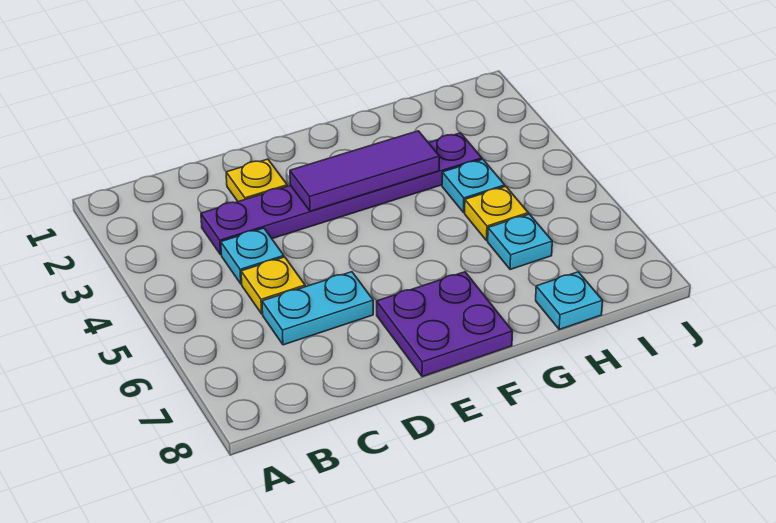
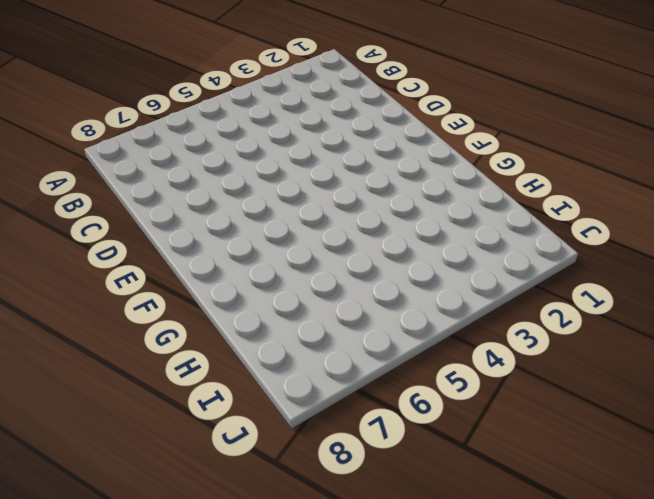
none -> purple 1x6 plate [201,133,482,255]
none -> cyan 1x1 plate [221,228,284,284]

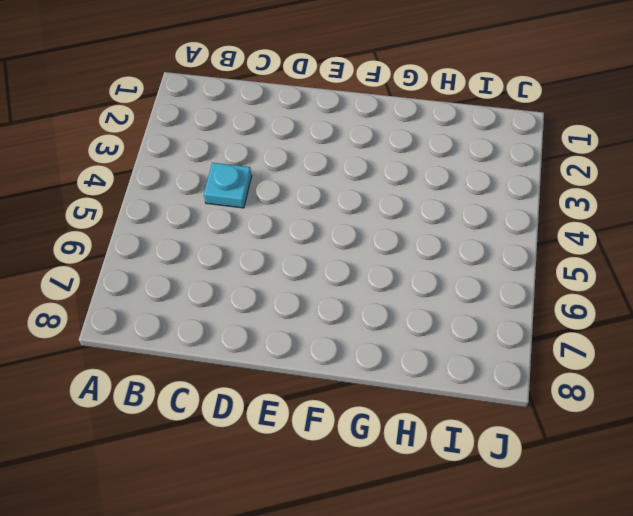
none -> purple 1x6 plate [201,133,482,255]
none -> yellow 1x1 plate [241,257,305,314]

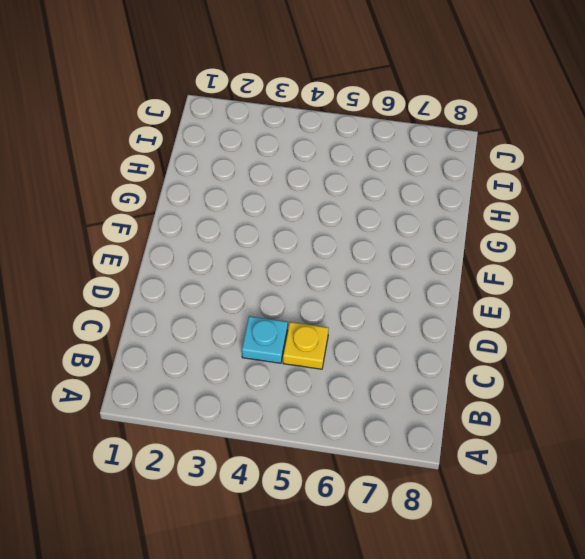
none -> purple 1x6 plate [201,133,482,255]
none -> cyan 1x2 plate [262,272,373,345]

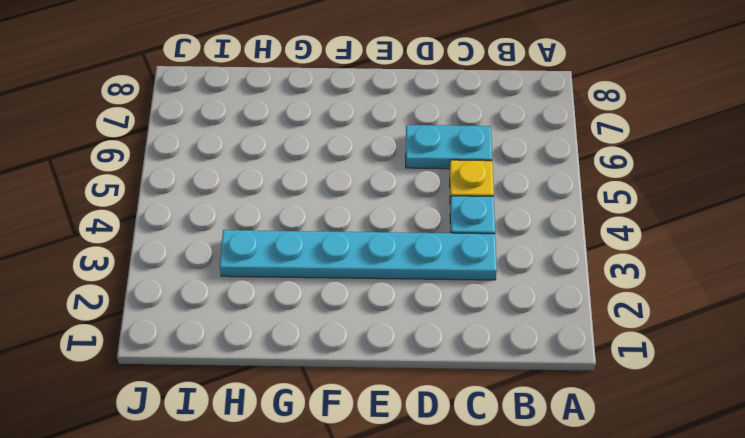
cyan 1x6 plate [220,230,497,280] -> purple 1x6 plate [201,133,482,255]
none -> yellow 1x1 plate [226,159,287,202]
none -> purple 2x2 plate [377,272,513,377]

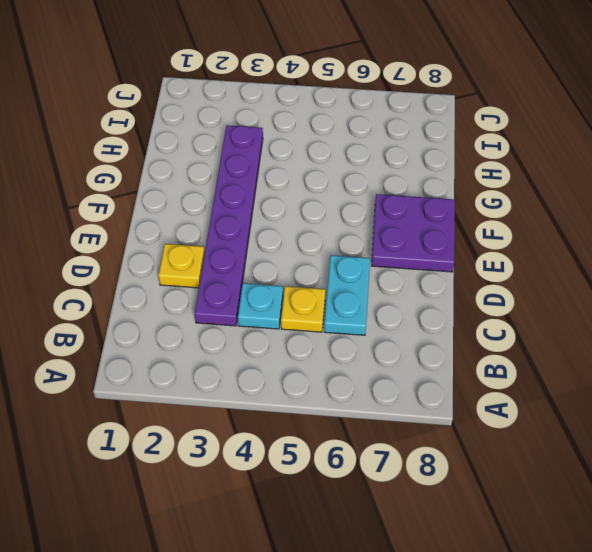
none -> cyan 1x1 plate [442,159,505,213]
none -> yellow 1x1 plate [465,186,528,240]

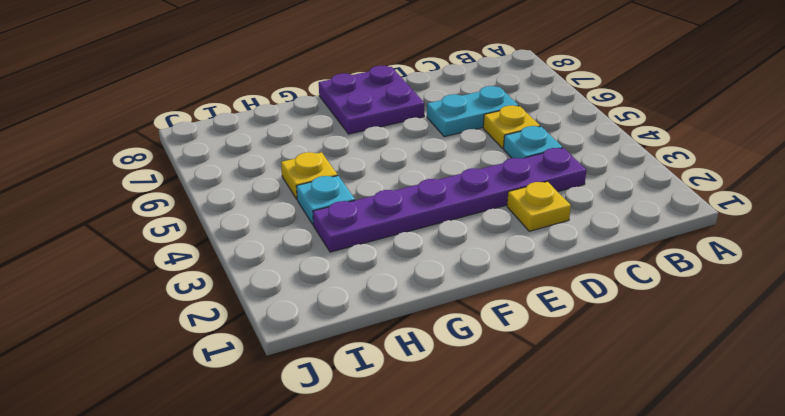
none -> cyan 1x1 plate [488,214,552,270]
none -> cyan 1x1 plate [536,272,603,330]

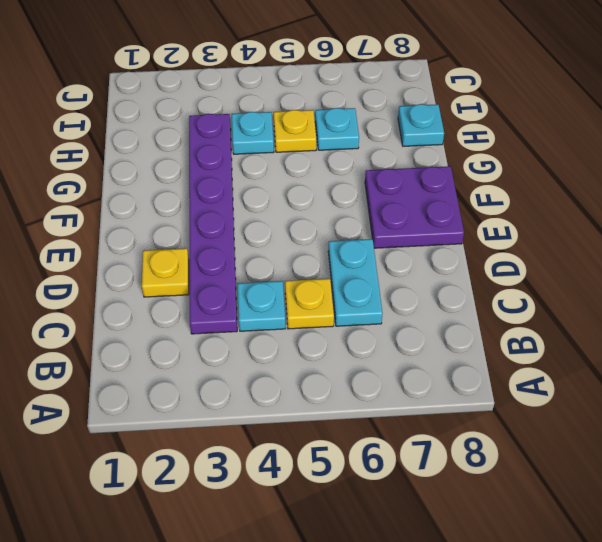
none -> purple 1x3 tile [290,131,439,211]

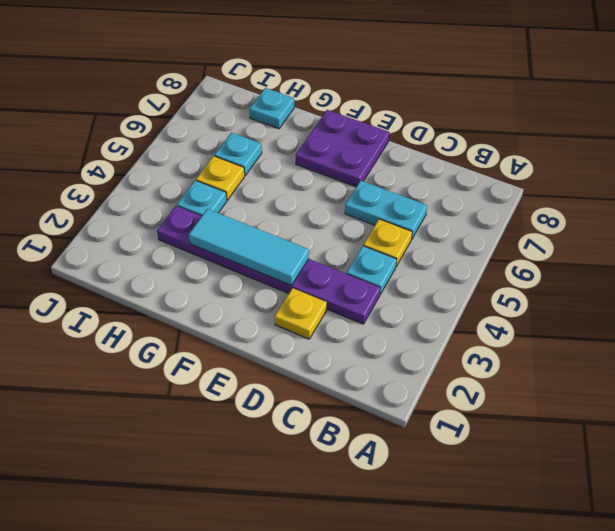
cyan 1x3 tile [189,209,309,285] -> purple 1x3 tile [290,131,439,211]

